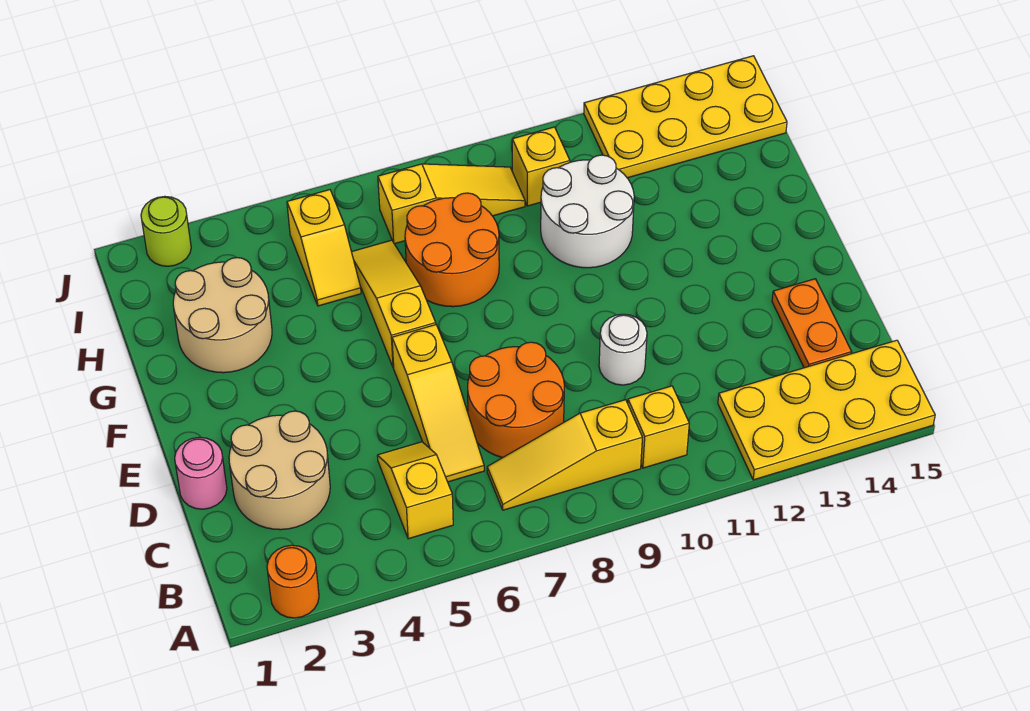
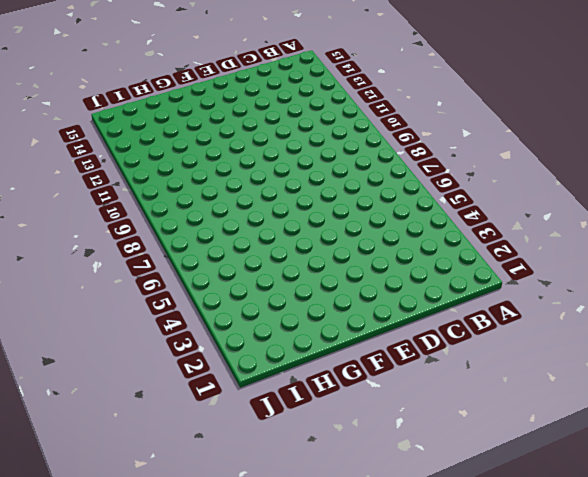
none -> orange 1x1 round brick [267,545,319,618]
none -> yellow 2x4 plate [718,340,935,480]
none -> yellow 1x2 slope [377,442,453,539]

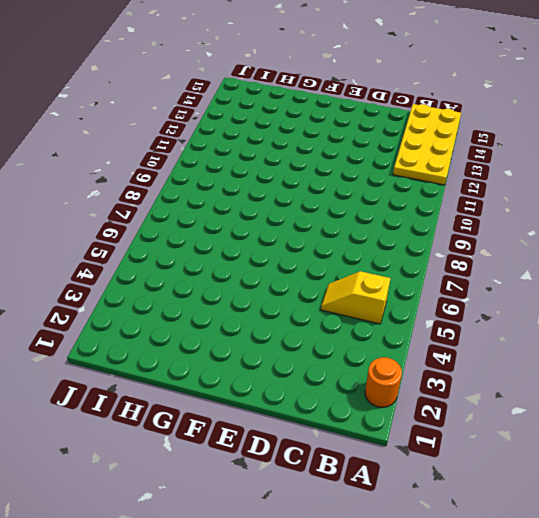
none -> yellow 1x3 slope [487,400,642,510]
none -> yellow 1x1 brick [628,386,689,468]
none -> tan 2x2 round brick [229,411,330,530]

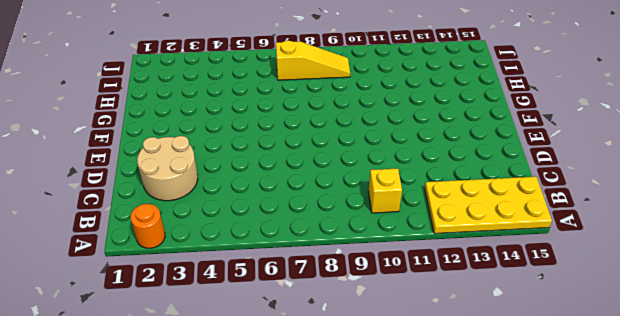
none -> yellow 1x2 slope [377,442,453,539]
none -> yellow 1x3 slope [487,400,642,510]
none -> yellow 1x3 slope [392,325,484,482]

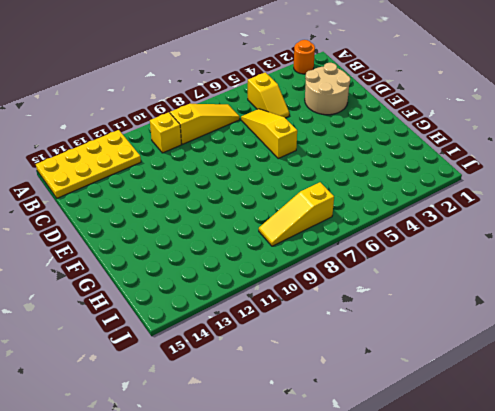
none -> orange 2x2 round brick [468,342,564,458]
none -> orange 1x2 plate [772,279,852,368]
none -> pink 1x1 round brick [175,437,227,509]

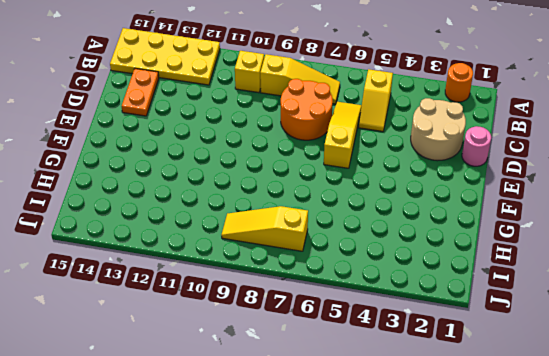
none -> white 1x1 round brick [599,314,647,385]
none -> yellow 1x3 slope [352,240,436,368]
none -> tan 2x2 round brick [173,258,272,373]

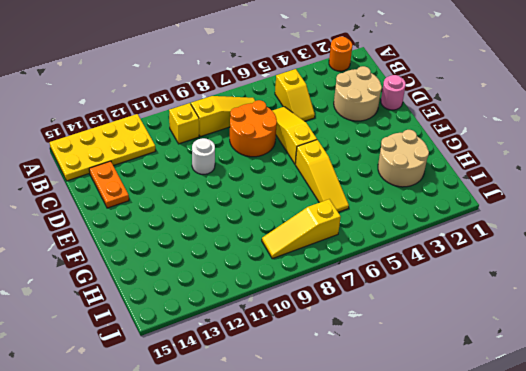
none -> orange 2x2 round brick [405,193,499,307]
none -> white 2x2 round brick [541,155,634,268]
none -> yellow 1x2 slope [287,190,361,306]

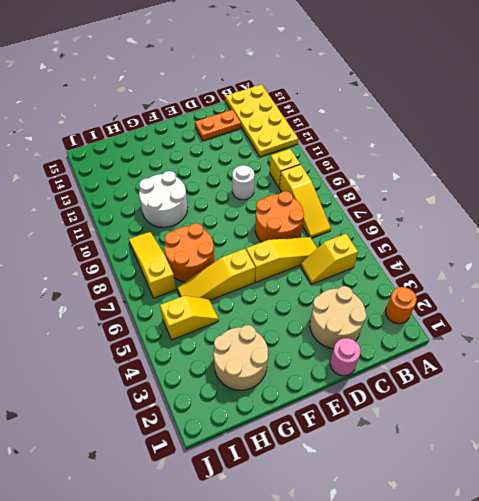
none -> yellow 1x1 brick [512,127,570,206]
none -> yellow 2x4 plate [584,56,787,178]
none -> lime 1x1 round brick [141,196,191,266]

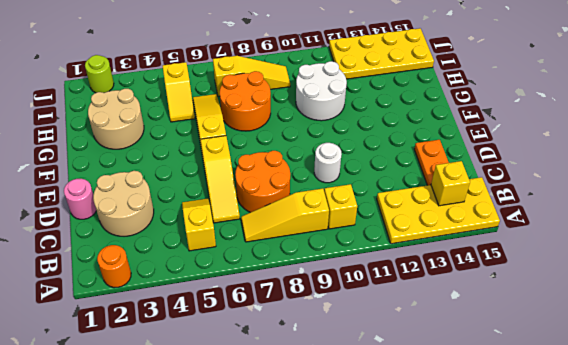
yellow 1x1 brick [431,161,470,206] -> yellow 1x1 brick moved to [512,127,570,206]

